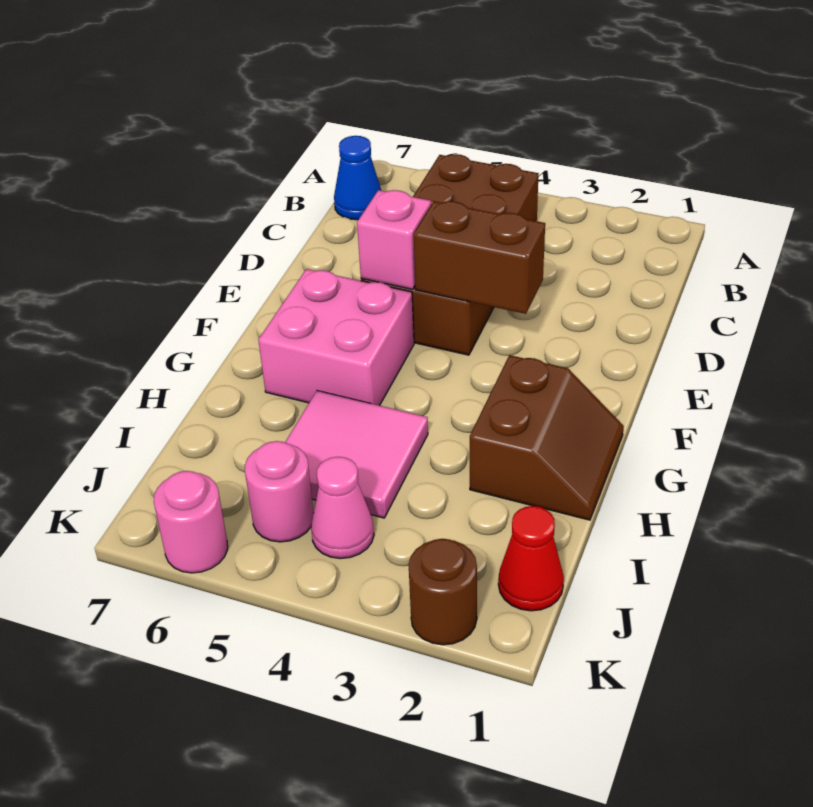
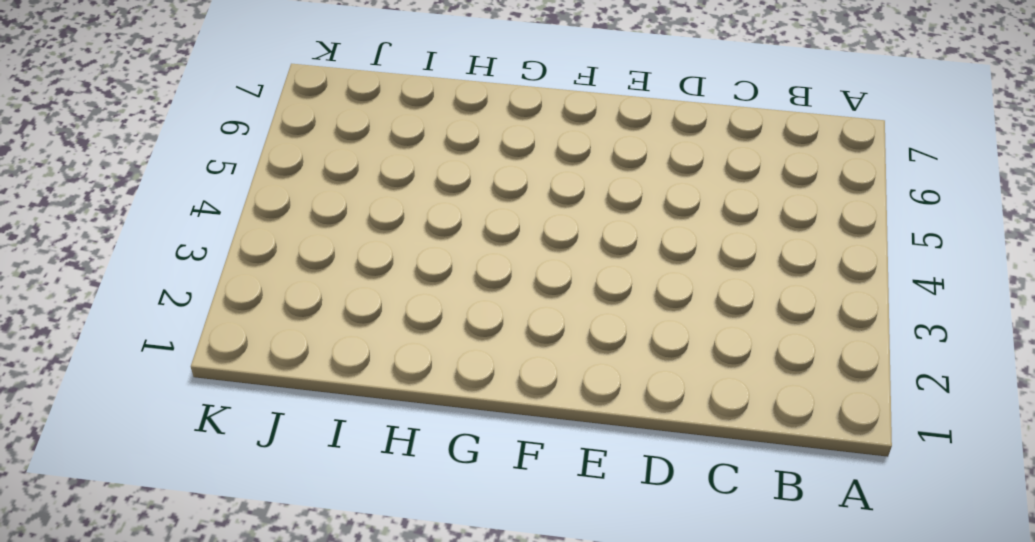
none -> brown 2x4 brick [361,154,539,355]
none -> blue 1x1 cone [334,136,381,220]
none -> pink 2x2 brick [258,269,414,406]

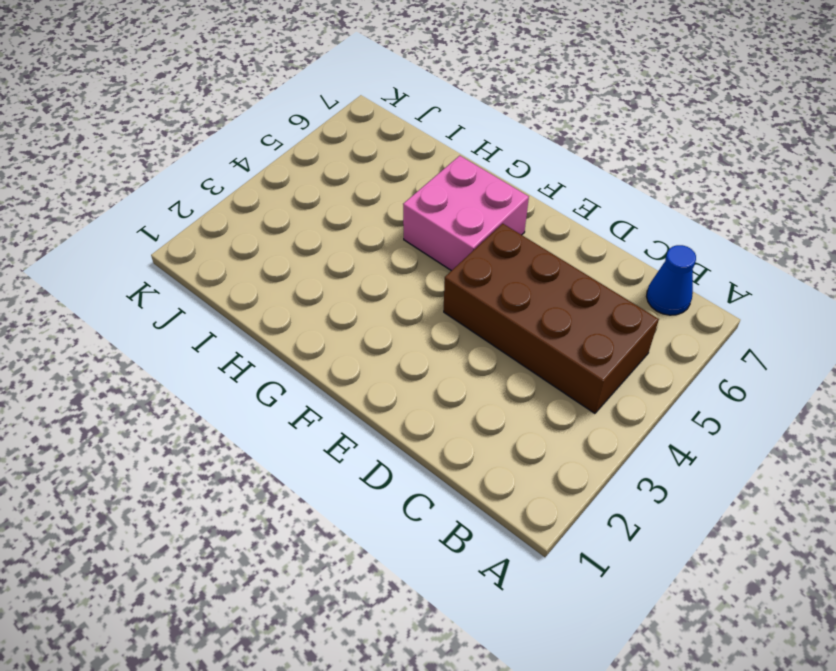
none -> brown 2x2 slope [470,355,624,520]
none -> pink 2x2 tile [285,391,428,518]
none -> red 1x1 cone [498,506,564,611]

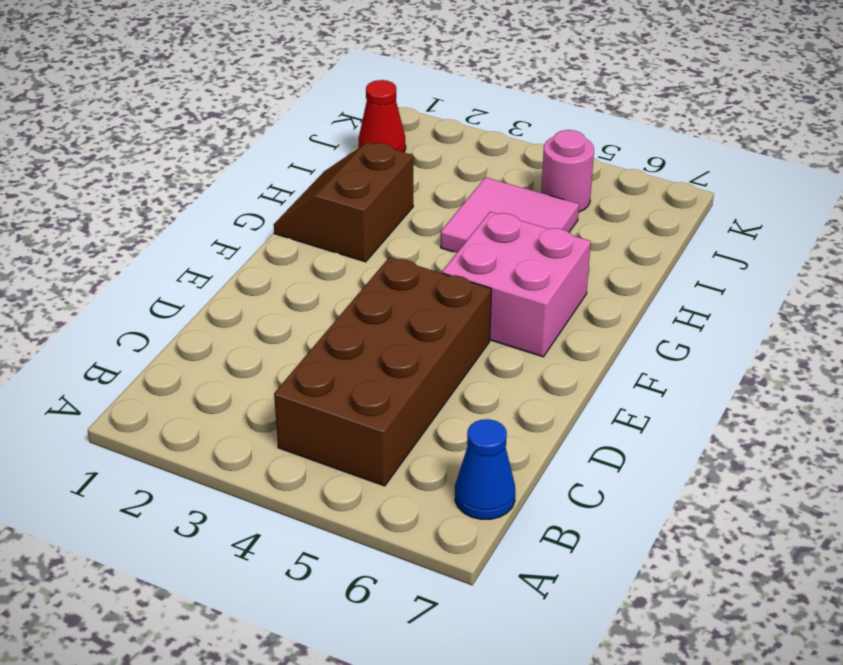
none -> pink 1x1 cone [311,457,374,559]
none -> brown 1x1 round brick [409,539,477,645]
none -> pink 1x1 round brick [154,471,228,573]

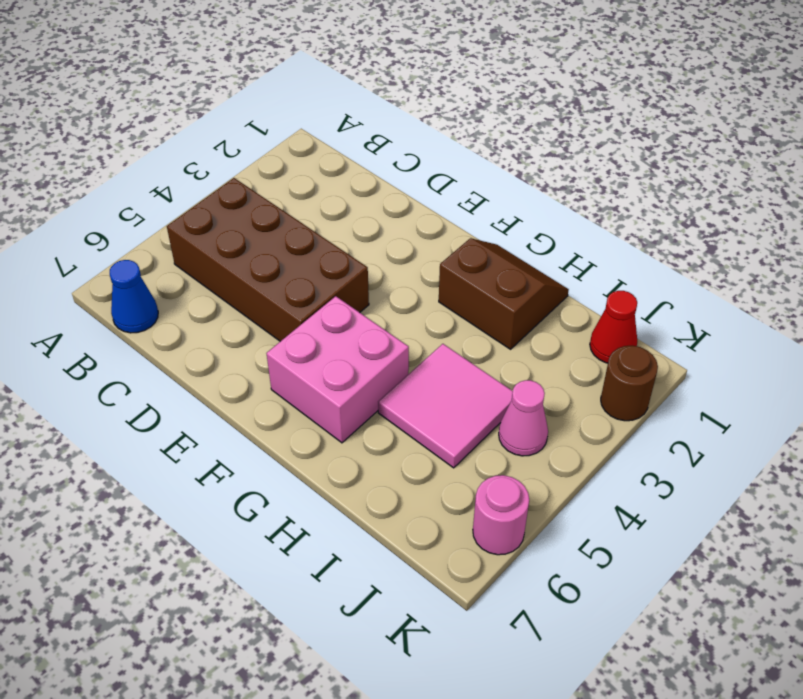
none -> pink 1x1 round brick [245,441,314,542]
none -> brown 1x2 brick [414,201,545,314]
none -> pink 1x1 brick [357,190,431,289]

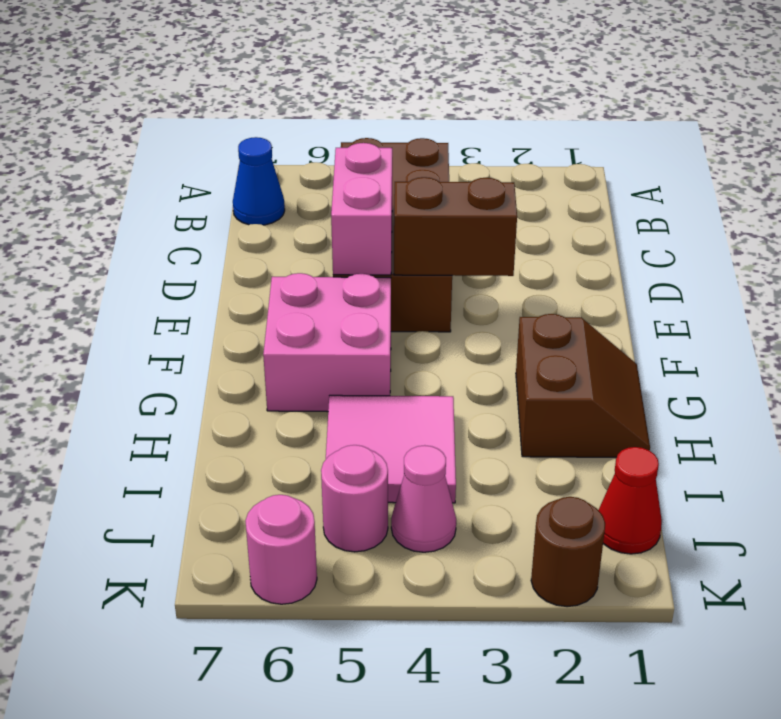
pink 1x2 brick [331,143,392,275] -> pink 1x1 brick [357,190,431,289]

